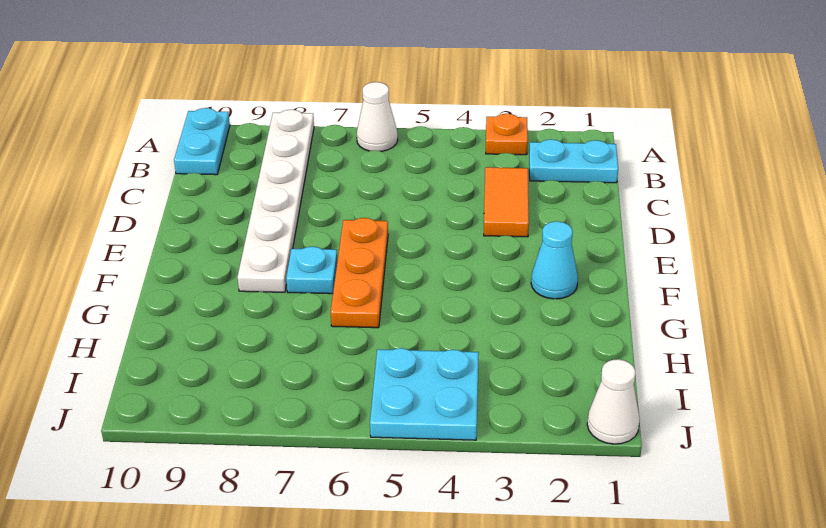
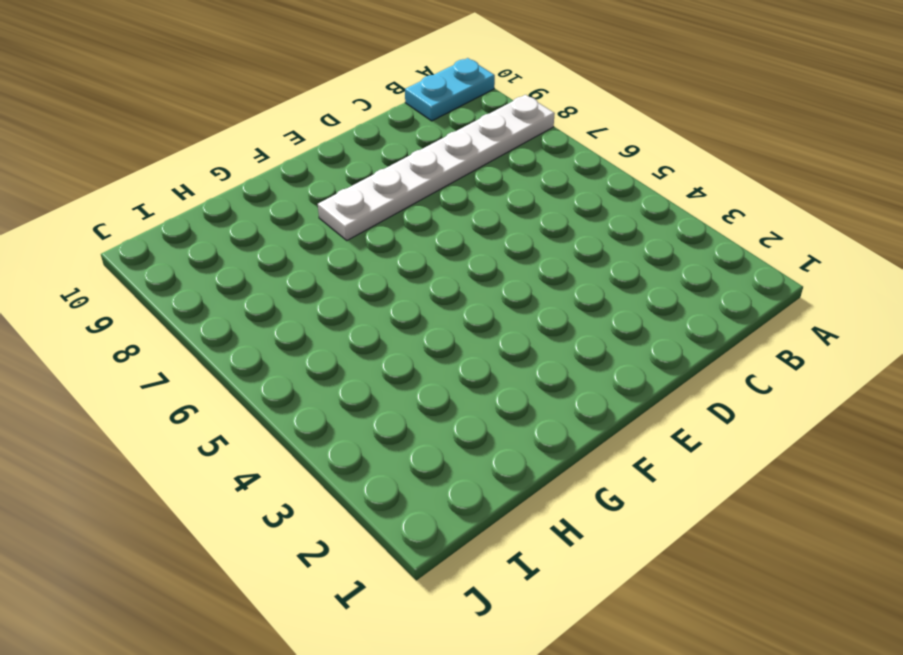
none -> orange 1x1 plate [486,114,528,155]
none -> white 1x1 cone [357,82,398,151]

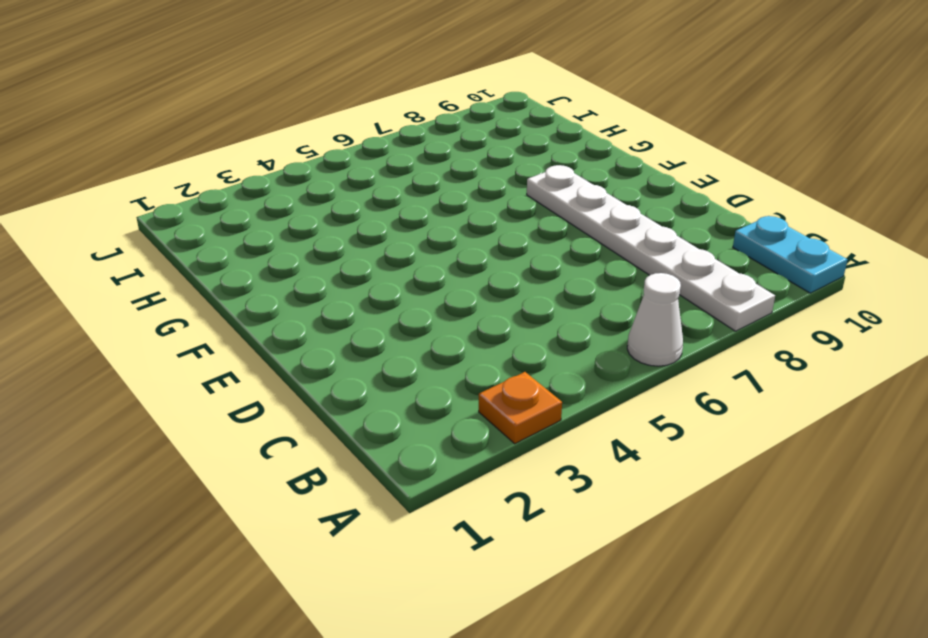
none -> cyan 1x2 plate [529,139,618,183]
none -> orange 1x2 tile [484,167,529,237]

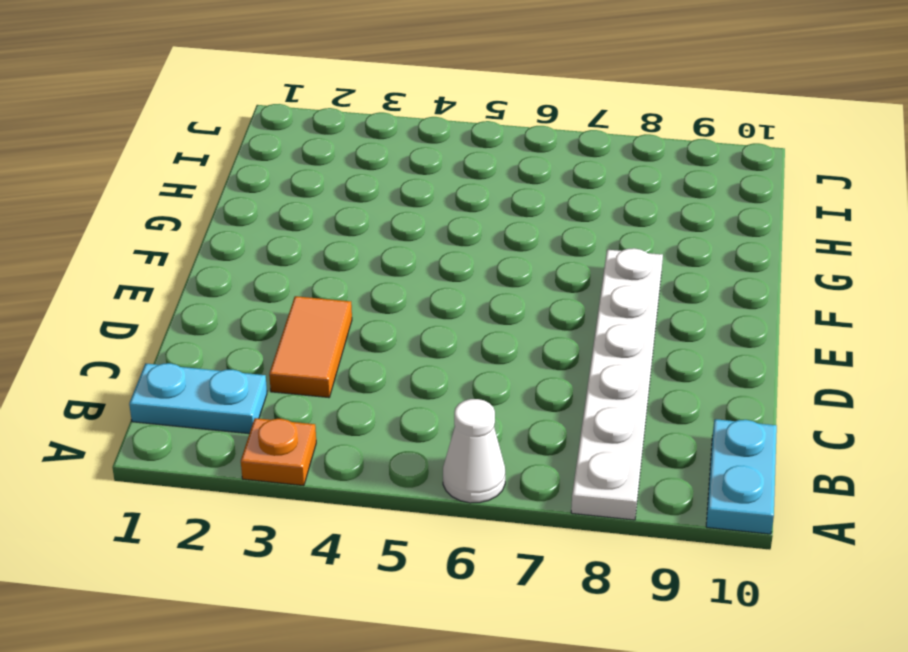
none -> orange 1x3 plate [331,218,388,328]
none -> cyan 1x1 cone [531,221,578,299]

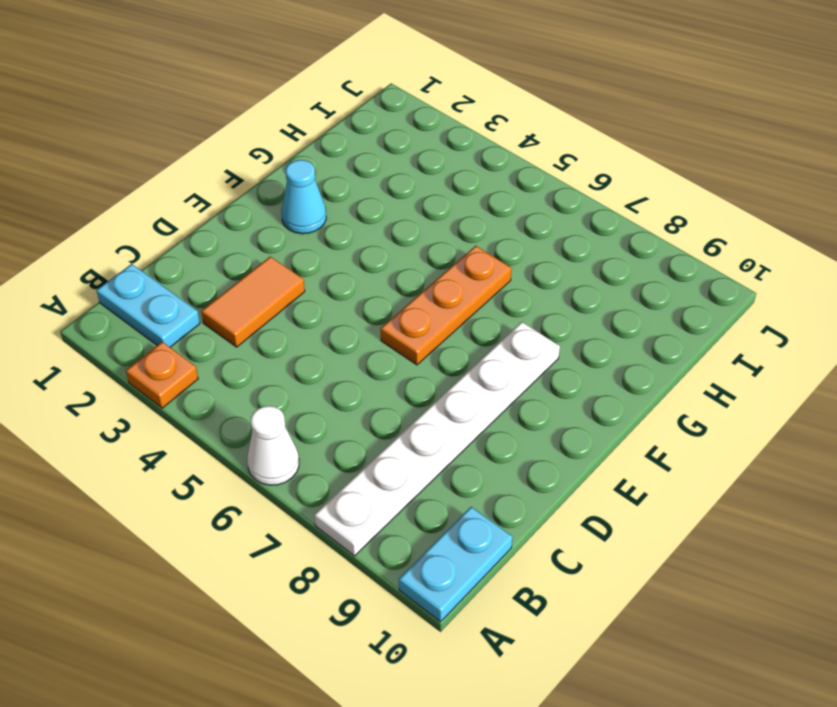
none -> cyan 1x1 plate [286,247,338,294]
none -> cyan 2x2 plate [370,348,479,440]

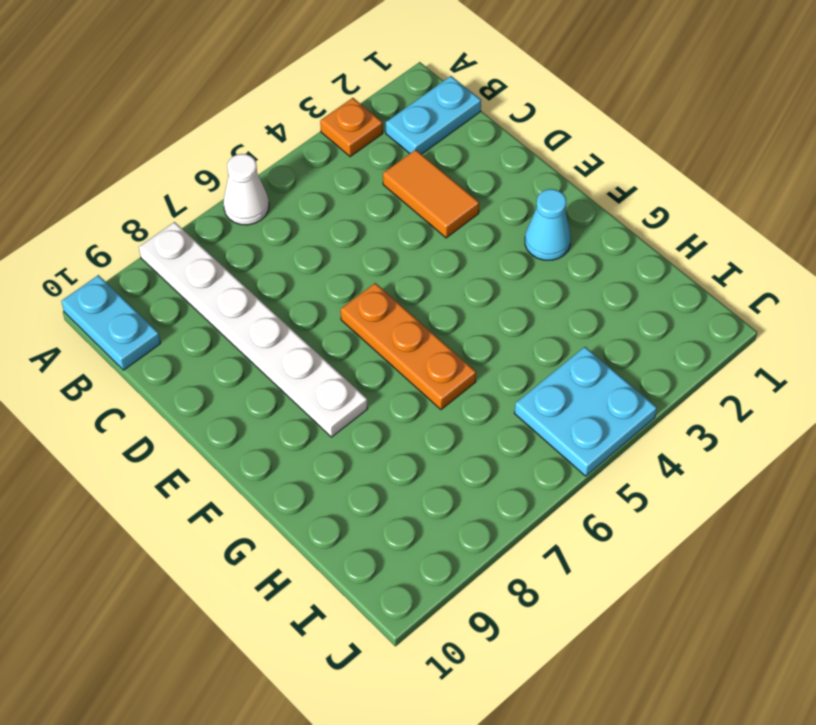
none -> cyan 1x1 plate [286,247,338,294]
none -> white 1x1 cone [587,359,640,444]

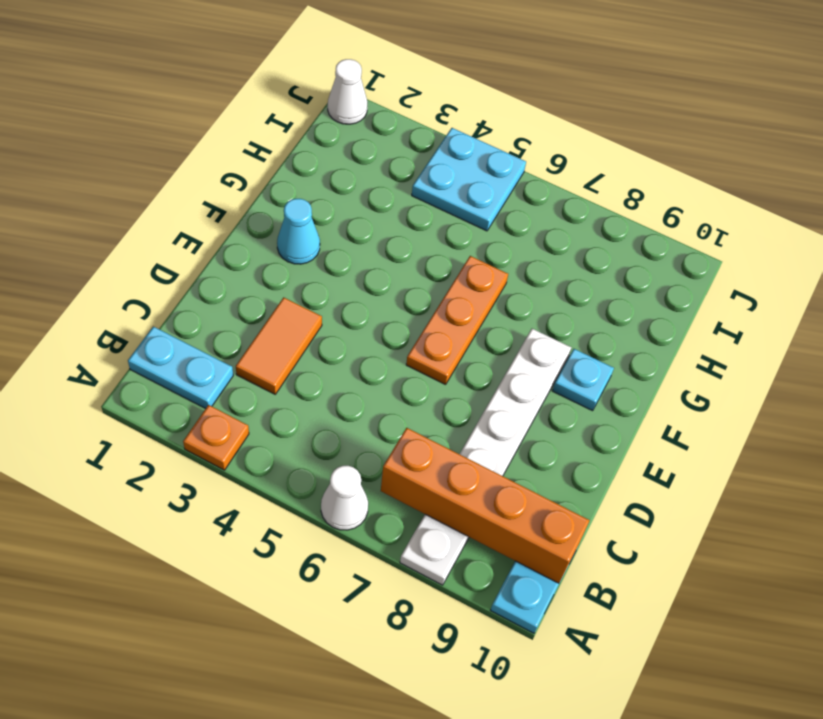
orange 1x4 brick [381,428,590,583] -> none
cyan 1x1 plate [552,349,614,411] -> cyan 1x1 plate moved to [286,247,338,294]

